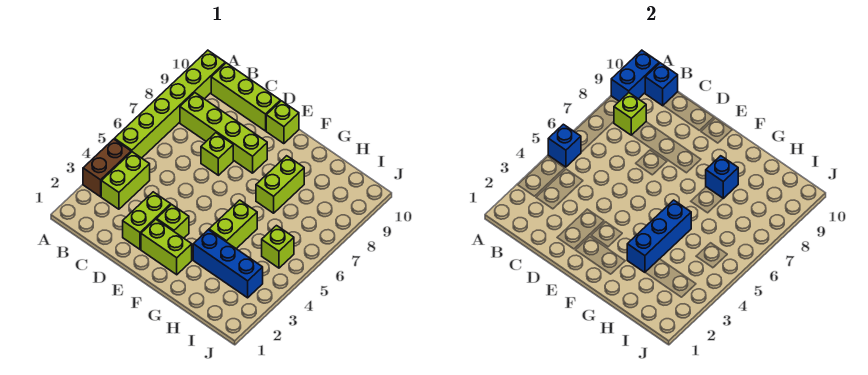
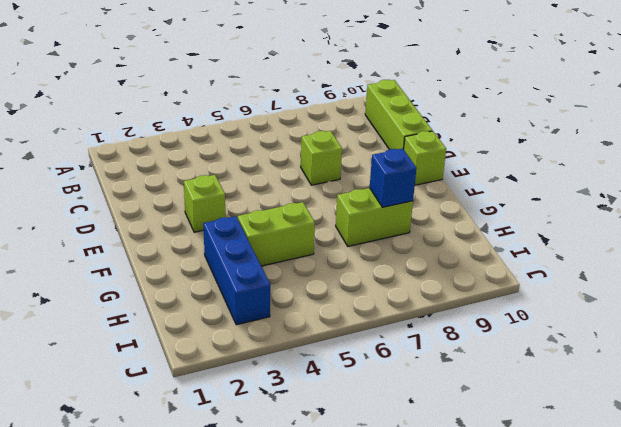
none -> brown 1x2 brick [83,139,131,197]
none -> lime 1x6 brick [114,50,225,158]
none -> lime 1x2 brick [101,152,150,209]

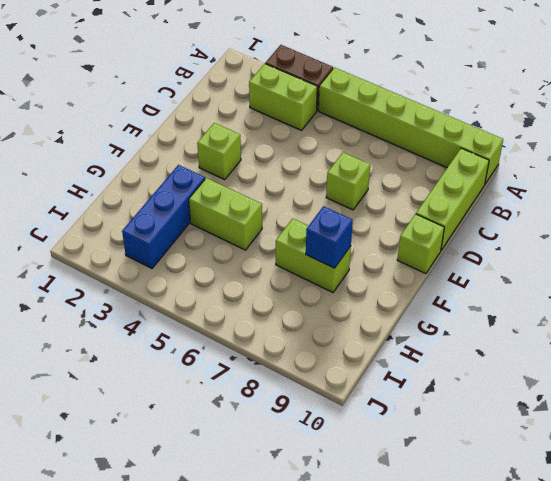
none -> lime 1x4 brick [180,93,267,173]
none -> lime 1x2 brick [123,192,171,249]
none -> lime 1x2 brick [141,219,192,275]

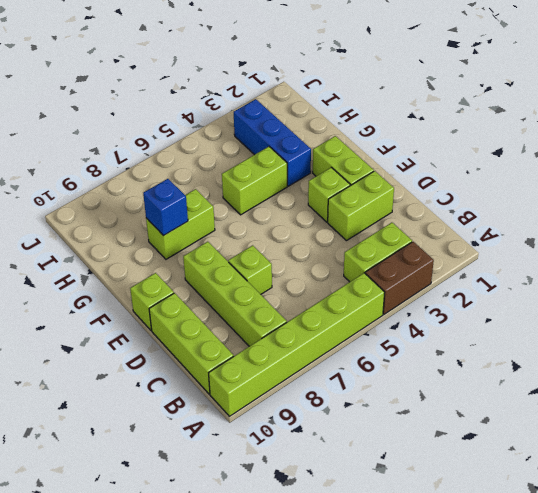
none -> lime 1x1 brick [262,226,294,268]
none -> blue 1x1 brick [548,124,581,167]
none -> blue 1x2 brick [611,50,659,101]

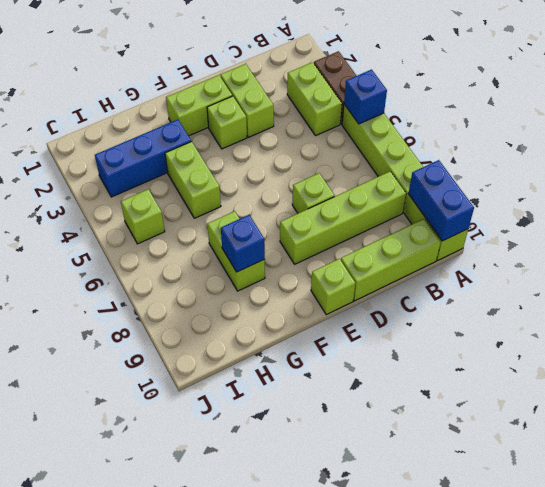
none -> lime 1x1 brick [614,93,646,135]
none -> blue 1x1 brick [645,63,678,106]
none -> blue 1x3 brick [627,200,691,272]

